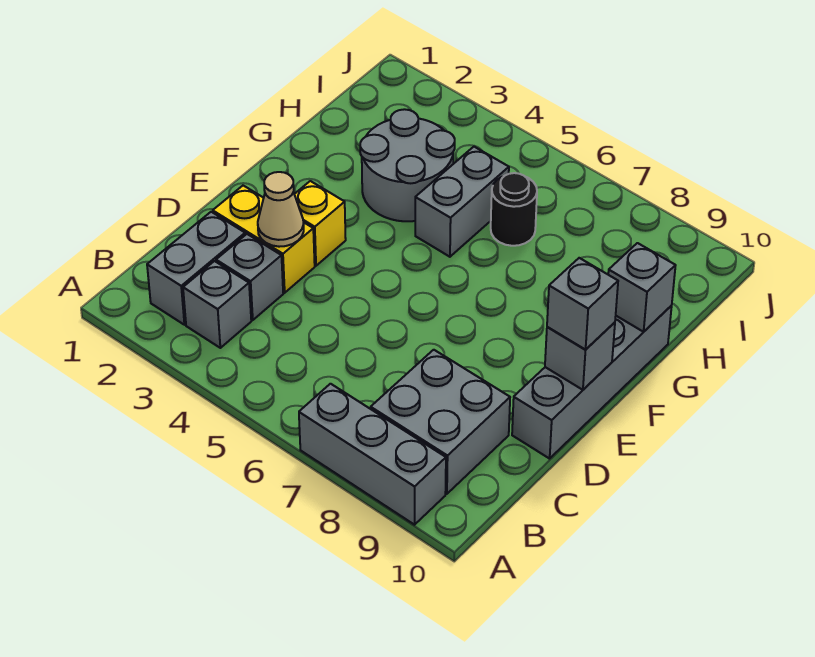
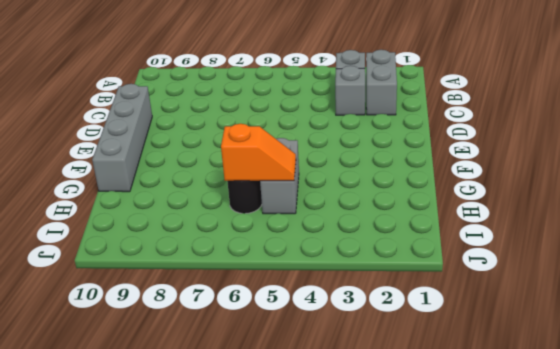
orange 1x2 slope [221,124,296,181] -> none
none -> grey 1x3 brick [299,384,446,525]
none -> grey 2x2 brick [371,350,510,494]
none -> yellow 1x2 brick [213,186,315,293]

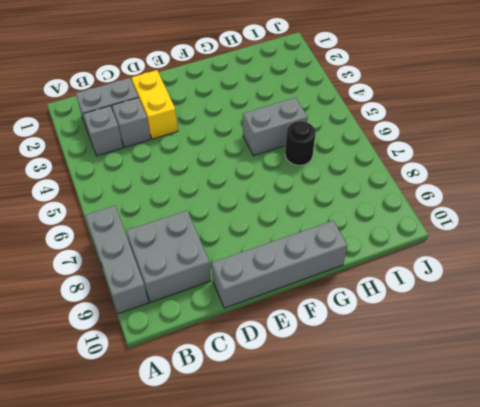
none -> yellow 1x1 brick [294,181,346,266]
none -> grey 2x2 round brick [360,109,455,221]
none -> tan 1x1 cone [258,172,304,247]

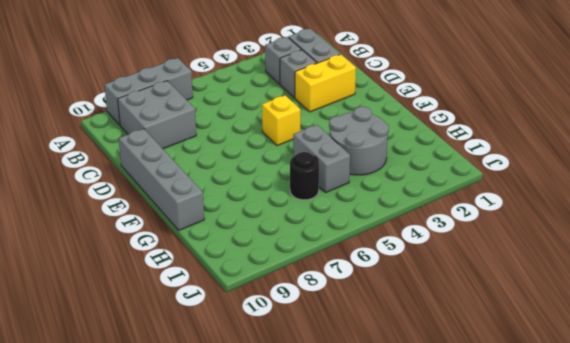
yellow 1x1 brick [262,95,300,146] -> yellow 1x1 brick moved to [294,181,346,266]
none -> tan 1x1 cone [258,172,304,247]
none -> grey 1x1 brick [545,322,615,390]
none -> grey 1x1 brick [608,243,676,332]

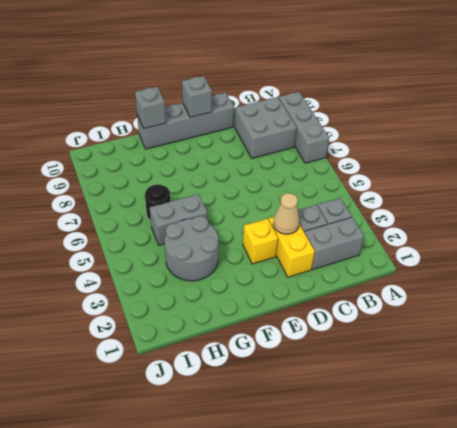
none -> grey 1x1 brick [547,258,618,350]

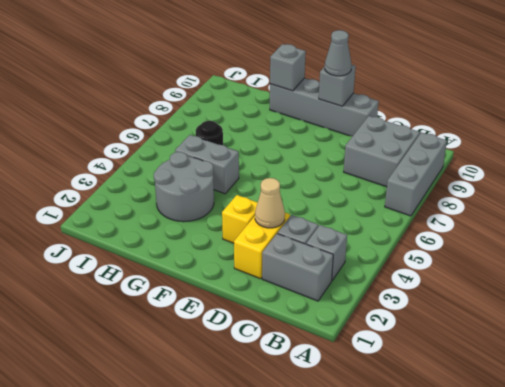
grey 1x1 cone [325,30,352,76] -> grey 1x1 brick [547,258,618,350]

